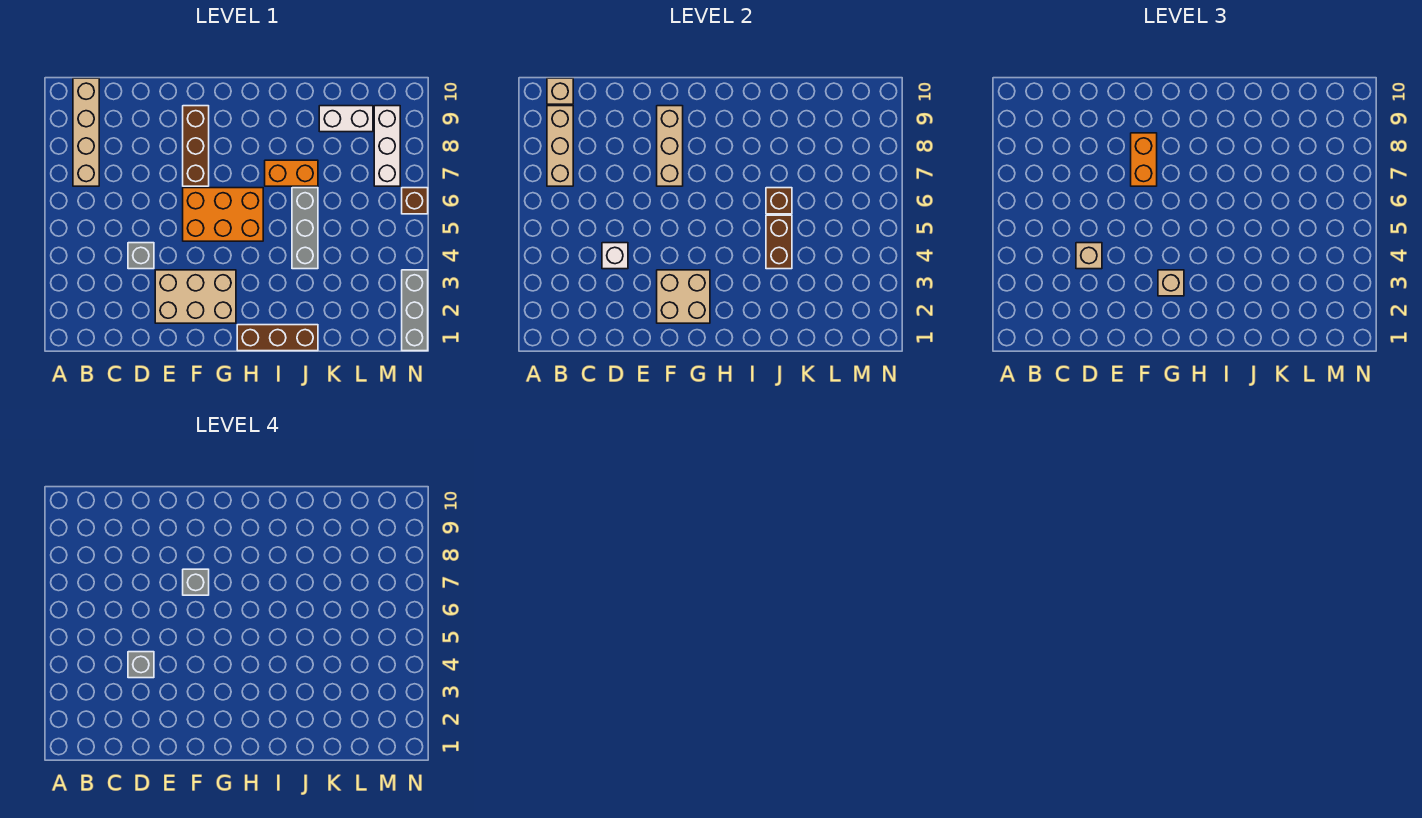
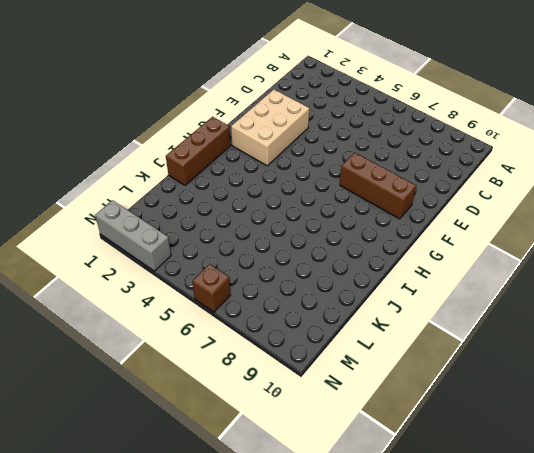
none -> tan 1x4 brick [73,78,99,186]
none -> grey 1x1 brick [128,243,154,269]
none -> orange 2x3 brick [183,188,263,241]

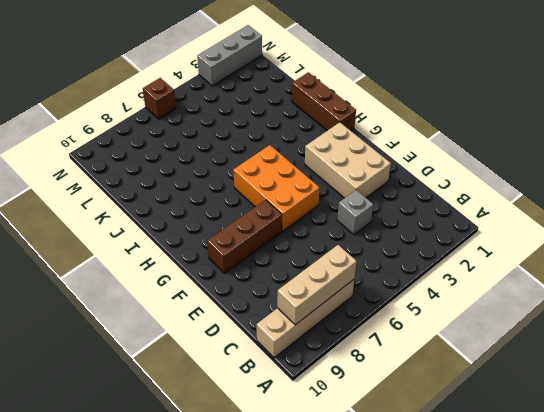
none -> orange 1x2 brick [265,160,318,186]
none -> grey 1x3 brick [292,188,318,269]
none -> white 1x2 brick [319,106,373,132]

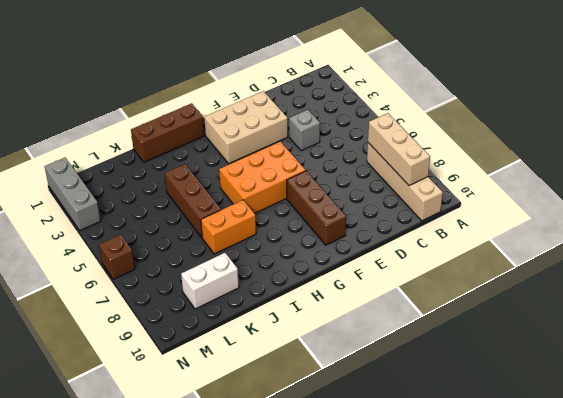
brown 1x3 brick [165,164,221,238] -> grey 1x3 brick [292,188,318,269]
none -> white 1x3 brick [374,106,400,186]
none -> tan 1x1 brick [547,78,573,104]
none -> white 1x1 brick [602,243,628,269]

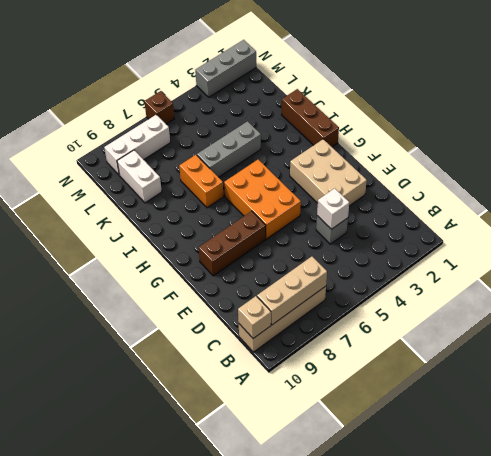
none -> tan 2x2 brick [657,270,710,323]
none -> tan 1x3 brick [657,106,683,186]
none -> brown 1x2 brick [766,215,792,269]

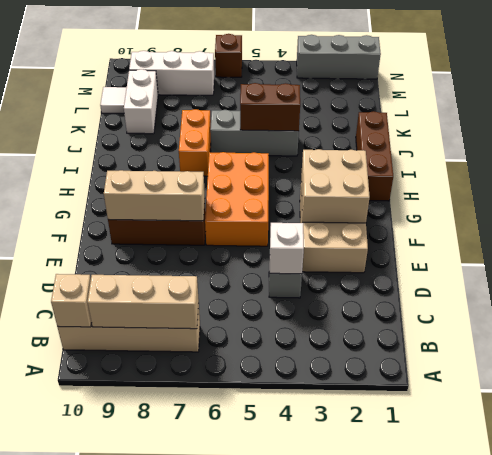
white 1x1 tile [100,87,127,113] -> none
none -> brown 1x1 brick [766,188,792,214]
none -> tan 1x1 brick [1076,243,1102,269]
none -> orange 1x2 brick [1131,133,1157,186]

